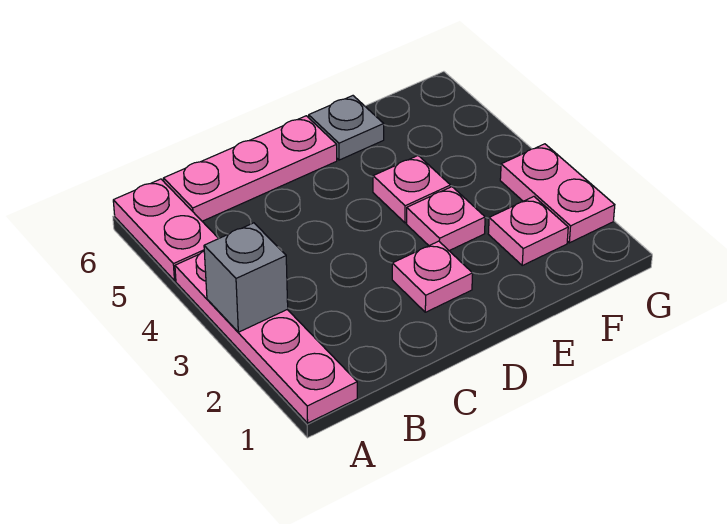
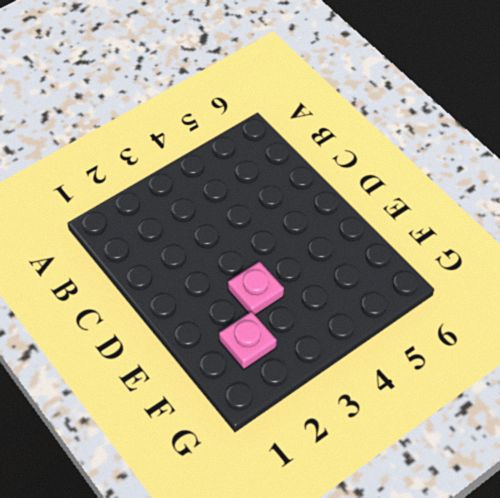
none -> pink 1x4 plate [175,251,357,423]
none -> pink 1x2 plate [113,179,219,280]

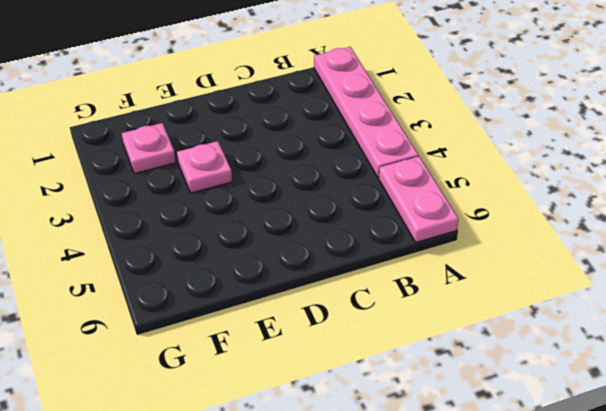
none -> pink 1x3 plate [163,116,337,221]
none -> pink 1x1 plate [392,241,473,312]

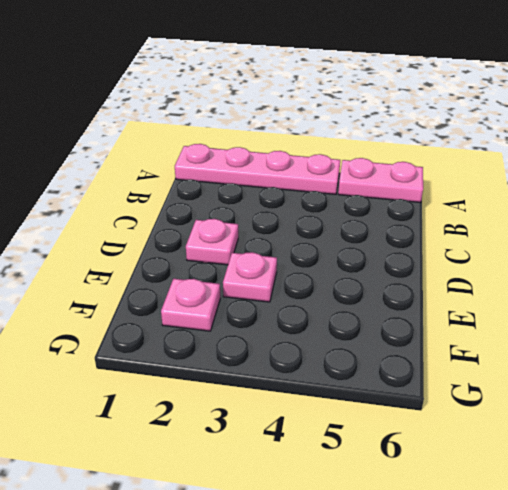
none -> pink 1x3 plate [163,116,337,221]
none -> pink 1x1 plate [373,156,450,223]

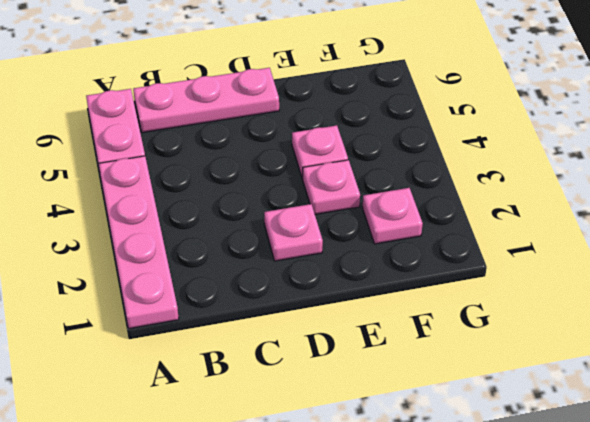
none -> grey 1x1 plate [309,96,384,160]
none -> pink 1x2 plate [500,144,615,243]

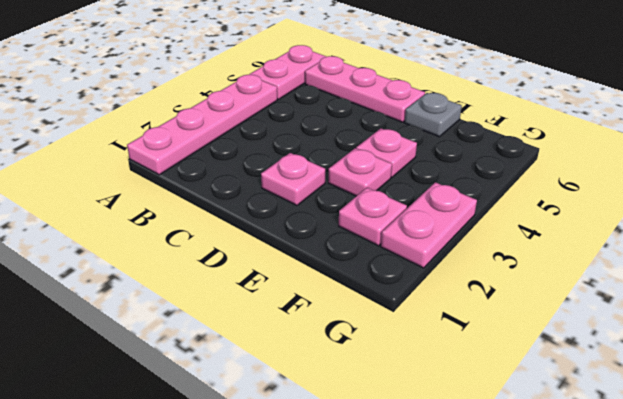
none -> grey 1x1 brick [204,223,288,332]

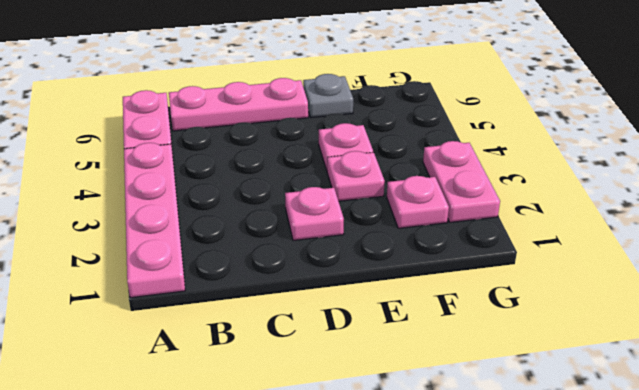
none -> grey 1x1 brick [204,223,288,332]

